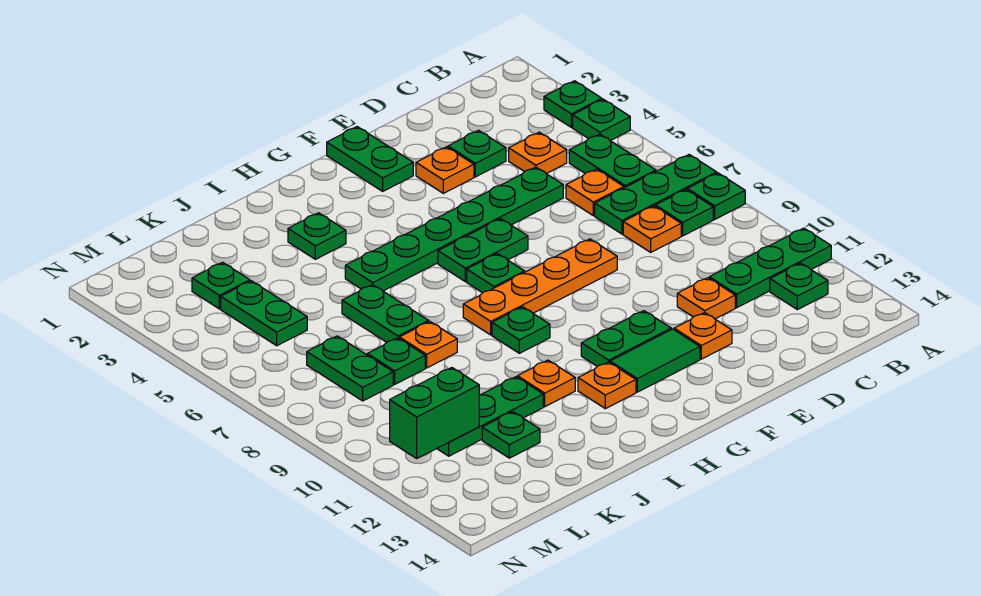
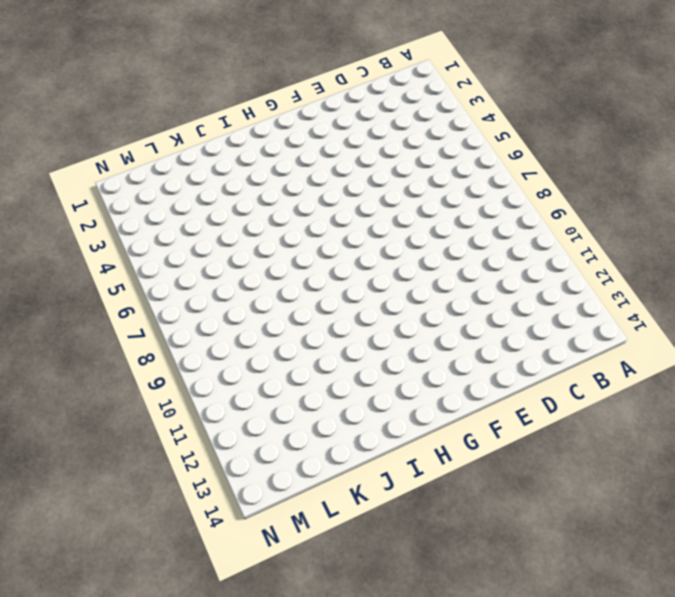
none -> green 1x1 plate [544,81,602,127]
none -> green 1x1 plate [573,99,630,141]
none -> green 1x3 plate [595,155,717,234]
none -> green 1x1 plate [687,173,745,219]

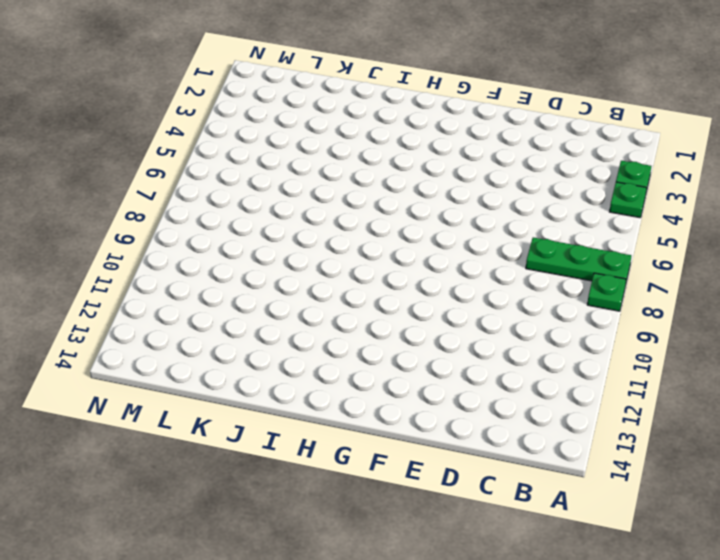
none -> green 1x3 plate [709,228,831,308]
none -> green 1x2 plate [569,134,656,188]
none -> green 1x1 plate [655,189,713,236]
none -> green 1x1 plate [770,263,828,310]

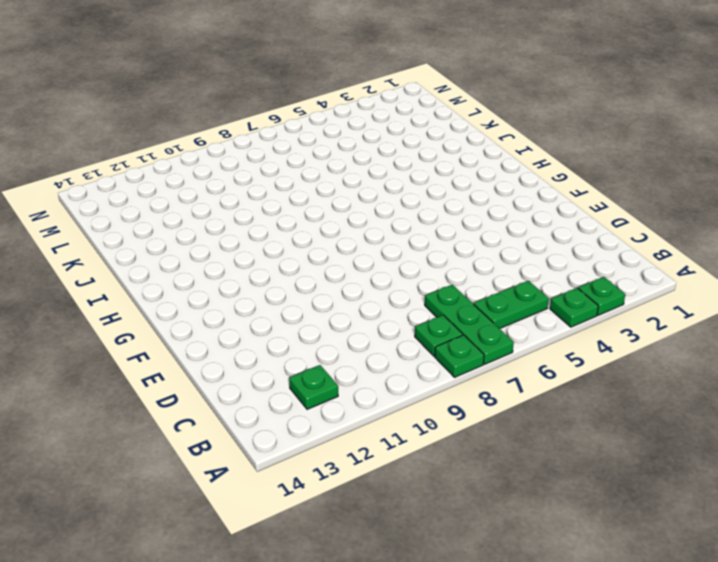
none -> green 1x3 plate [709,228,831,308]
none -> orange 1x1 plate [509,132,567,174]
none -> orange 1x1 plate [566,169,624,216]
none -> orange 1x1 plate [623,206,681,252]

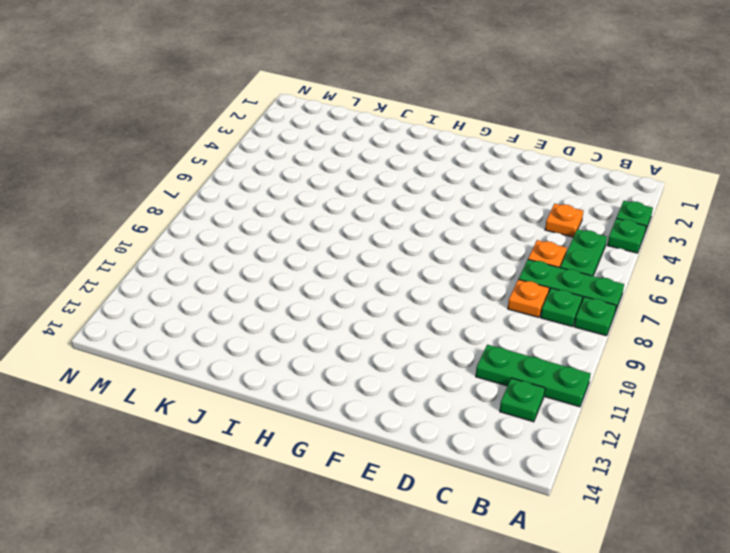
none -> green 1x1 plate [448,130,506,177]
none -> green 1x6 plate [345,167,563,291]
none -> orange 1x1 plate [677,278,735,319]
none -> orange 1x1 plate [416,147,474,193]

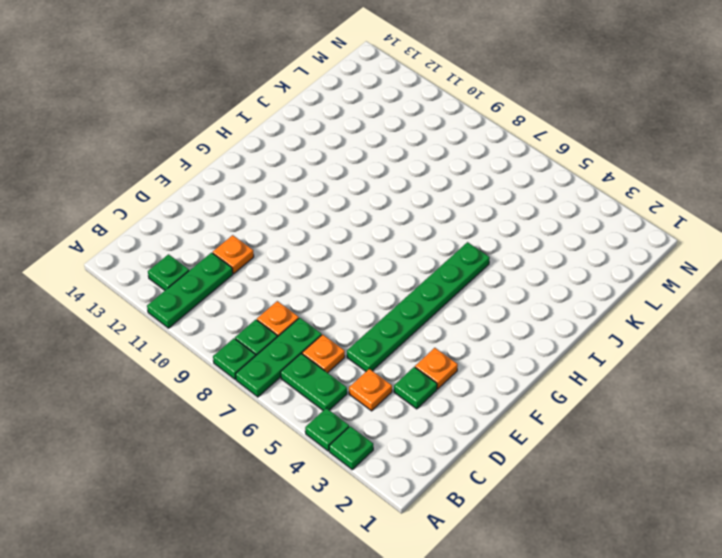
none -> orange 1x4 plate [463,239,617,335]
none -> orange 1x1 plate [674,312,732,359]
none -> green 1x2 plate [327,127,413,191]
none -> green 1x2 plate [438,219,528,282]

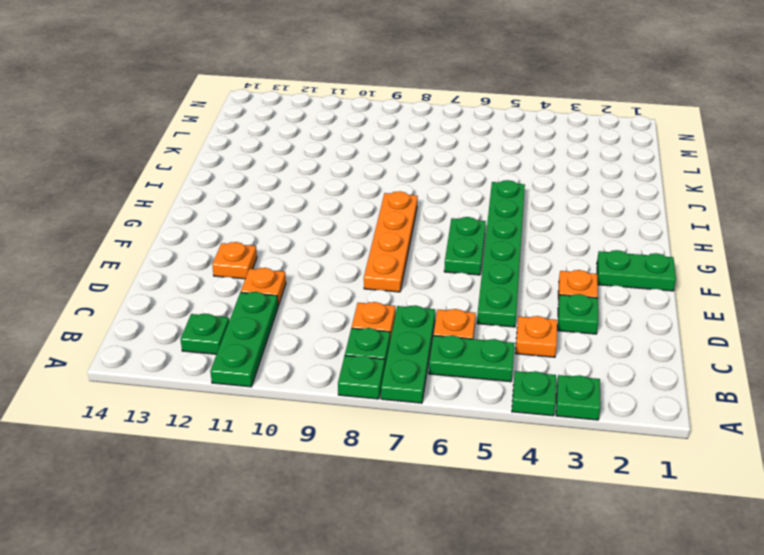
none -> green 1x2 plate [581,311,671,366]
none -> green 1x2 tile [610,329,700,392]
none -> green 1x1 plate [467,254,525,293]
none -> green 1x1 plate [492,307,550,353]

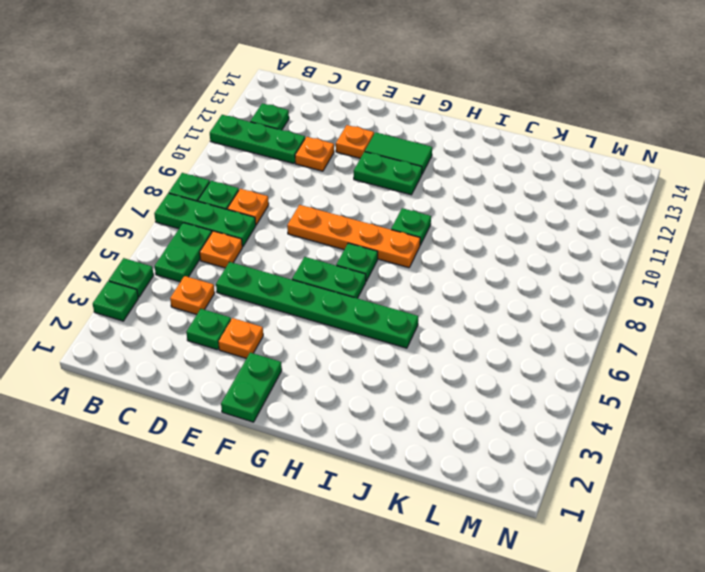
none -> orange 1x1 plate [578,362,636,409]
none -> green 1x1 plate [288,213,346,259]
none -> orange 1x1 plate [517,360,575,407]
none -> green 1x2 plate [342,285,429,342]

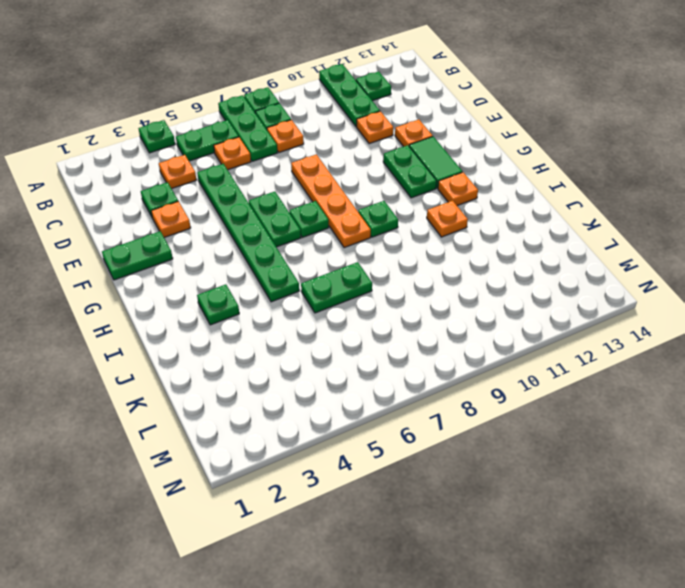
none -> green 1x1 plate [544,81,602,127]
none -> orange 1x1 plate [399,322,457,368]
none -> green 1x3 plate [437,377,543,456]
none -> green 1x1 plate [367,338,425,384]

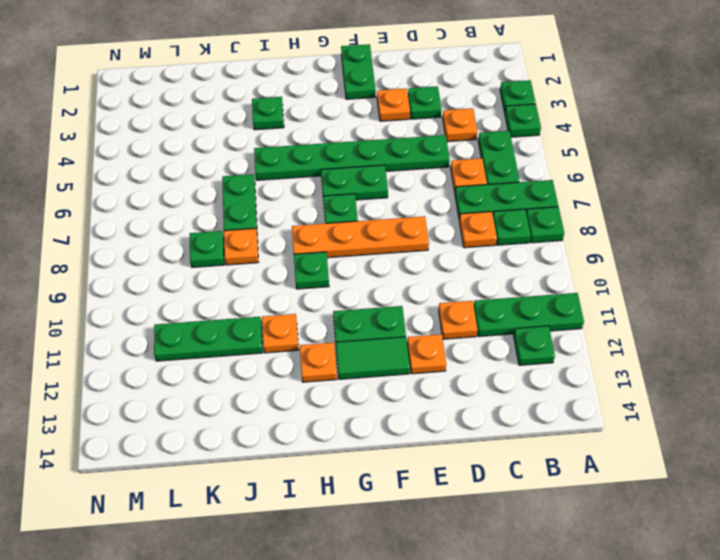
none -> green 1x1 plate [482,412,540,458]
none -> green 1x1 plate [192,262,250,309]
none -> green 1x2 plate [221,281,307,346]
none -> green 1x2 plate [307,336,393,401]

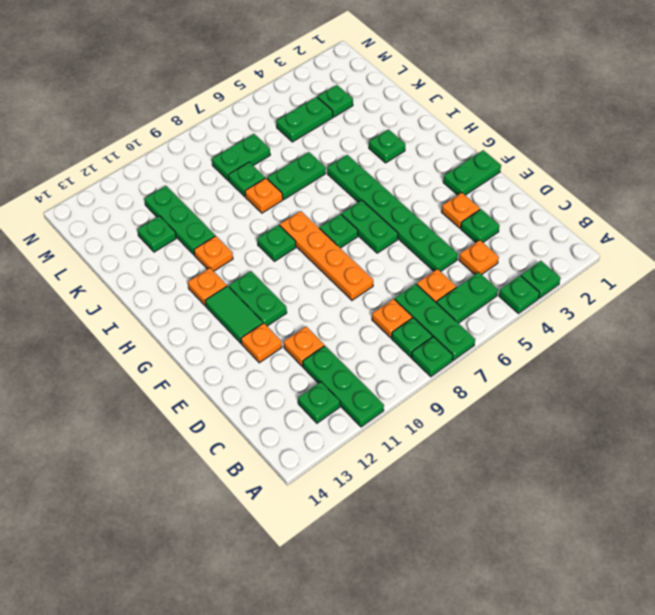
none -> green 1x2 brick [390,368,479,458]

